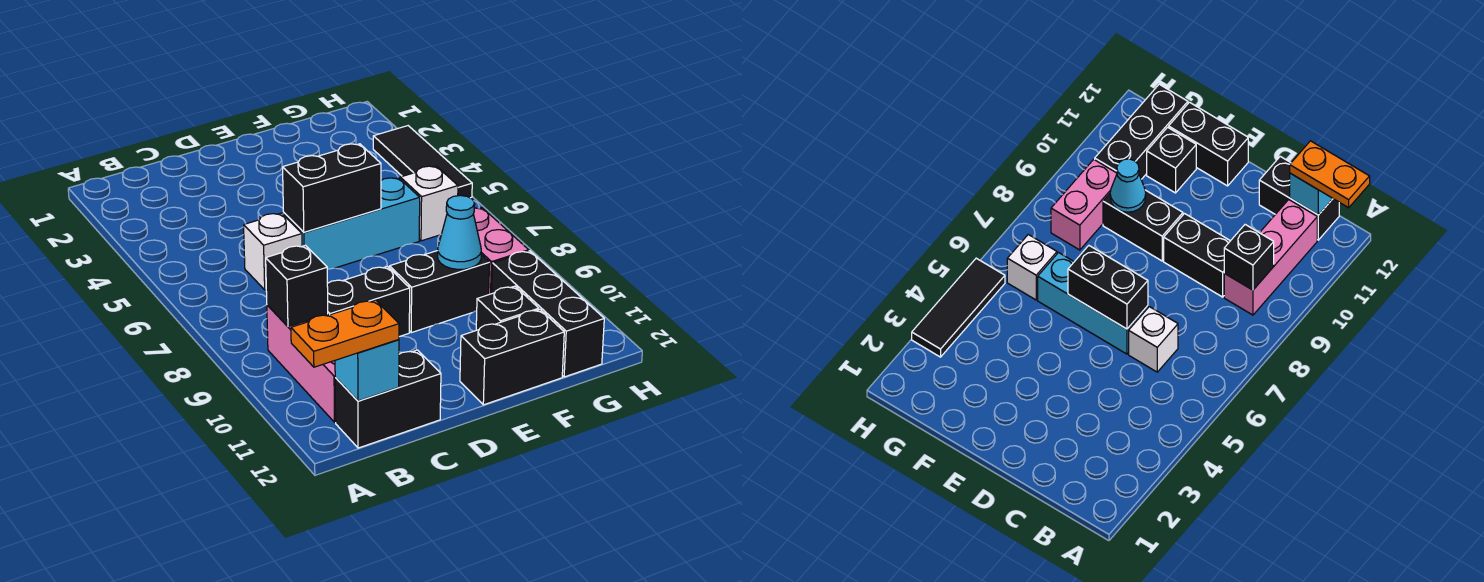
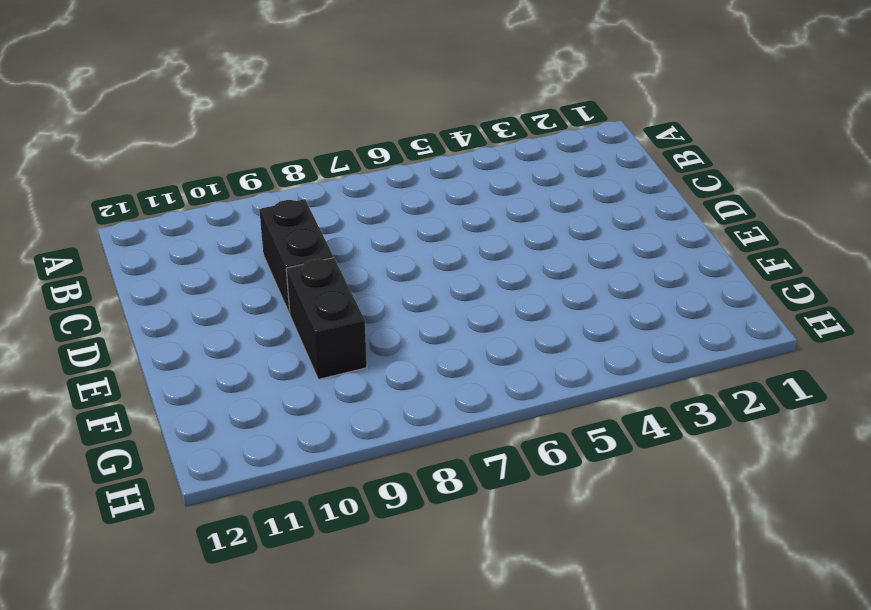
none -> pink 1x3 brick [267,305,336,422]
none -> black 1x2 brick [335,350,441,448]
none -> white 1x1 brick [244,213,302,290]

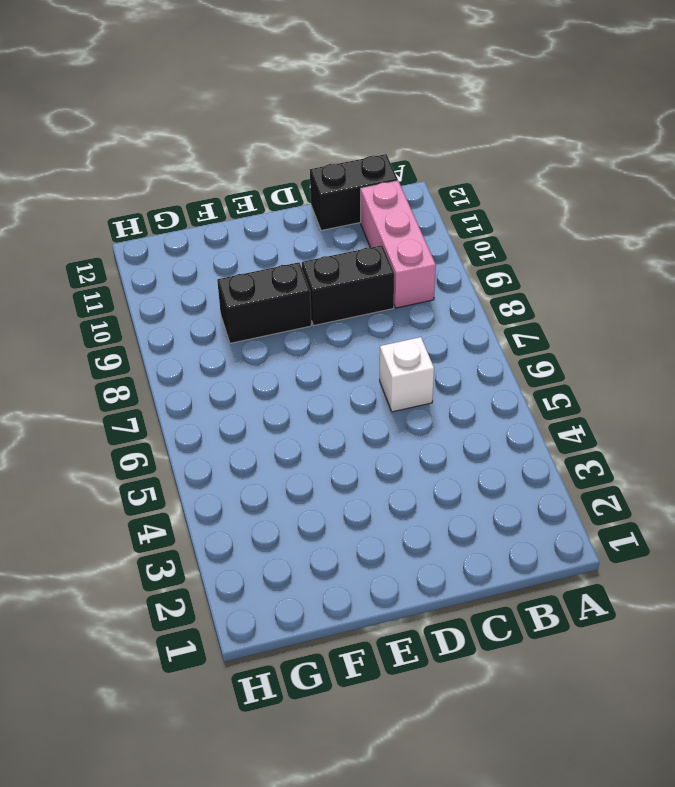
none -> cyan 1x3 brick [283,178,420,269]
none -> black 1x2 brick [460,310,564,405]
none -> black 1x1 brick [476,286,539,330]

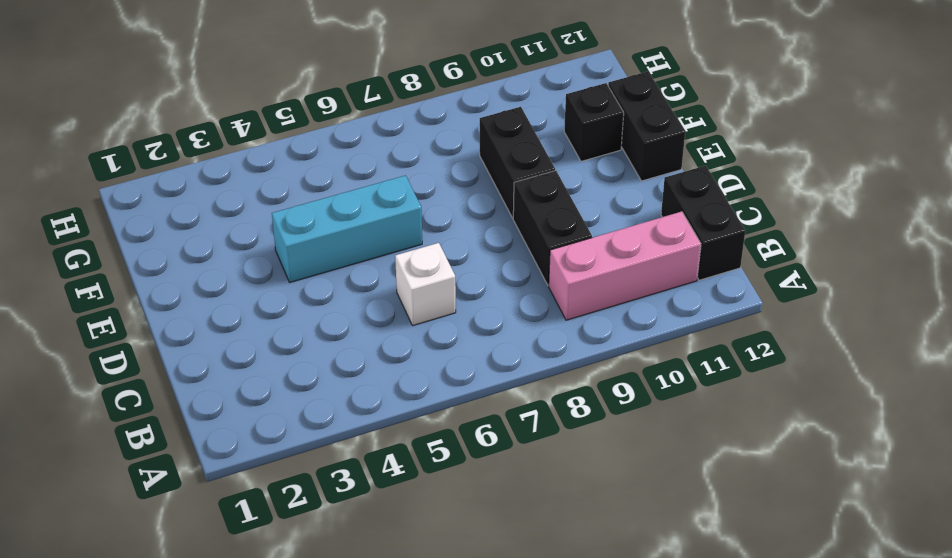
cyan 1x3 brick [272,175,422,282] -> cyan 1x3 brick turned to [283,178,420,269]
none -> white 1x1 brick [400,166,458,241]
none -> pink 1x2 brick [474,208,529,294]
none -> black 1x3 brick [492,251,604,377]

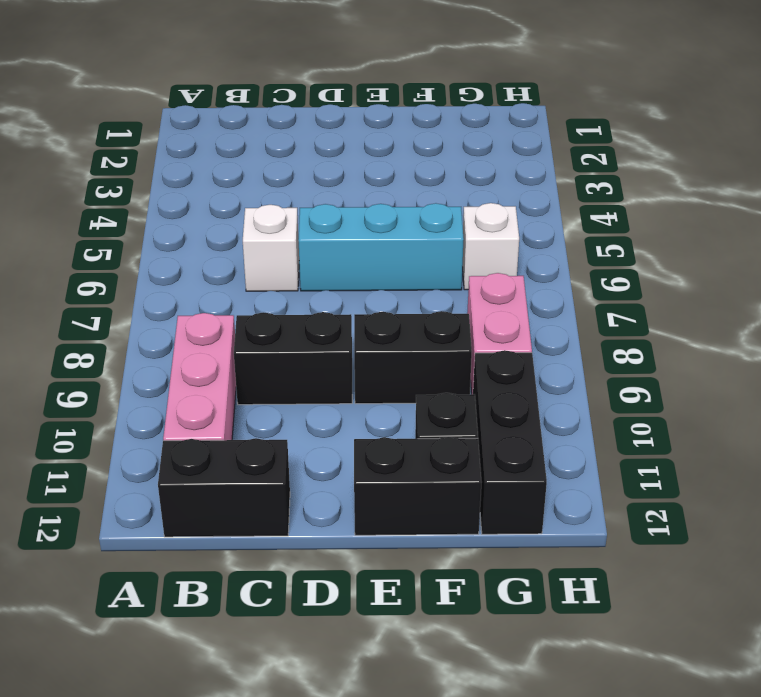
none -> black 1x3 tile [373,126,472,198]
none -> black 1x1 brick [266,245,328,327]
none -> cyan 1x1 brick [335,340,399,401]

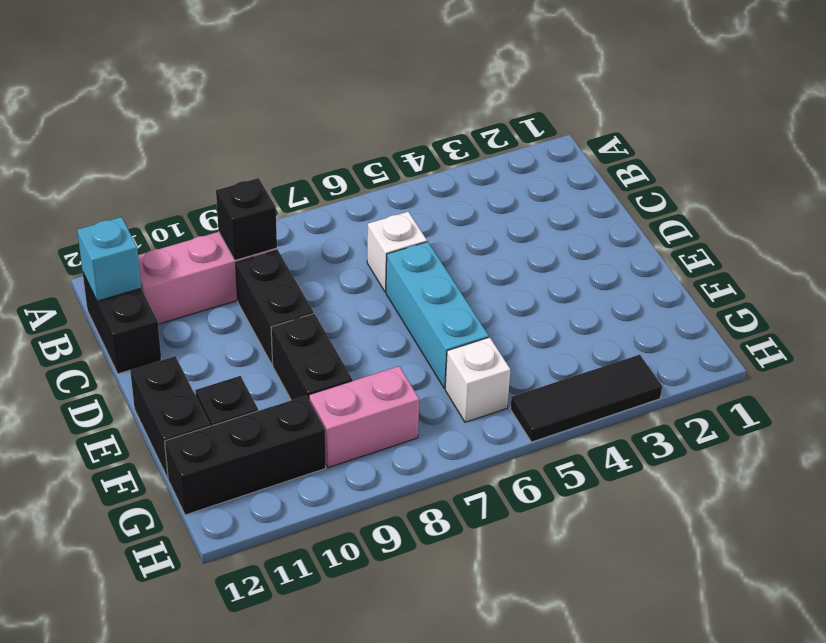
none -> black 1x2 brick [283,144,381,232]
none -> cyan 1x1 cone [438,195,481,269]
none -> orange 1x2 plate [291,300,399,367]

